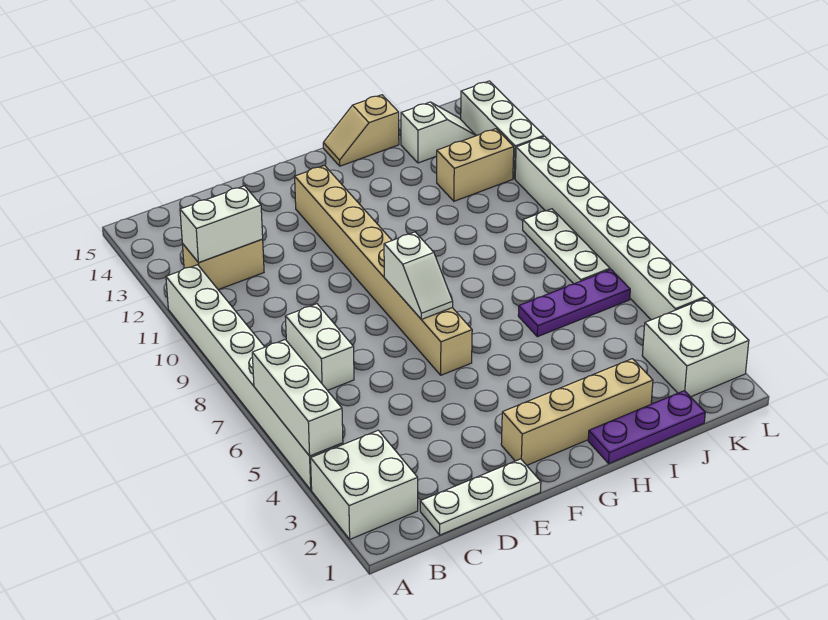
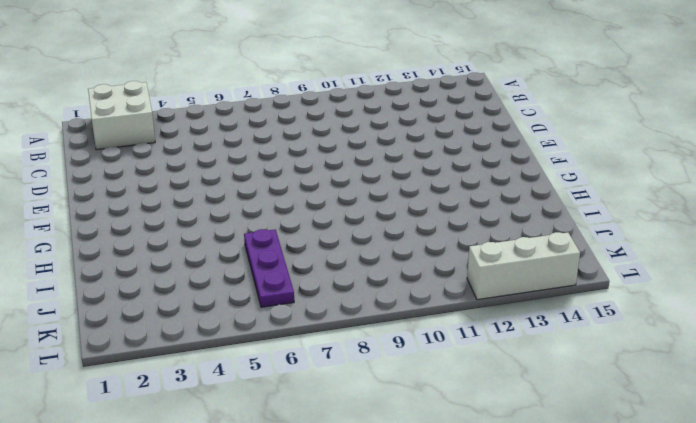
none -> white 1x8 brick [166,265,343,490]
none -> tan 1x2 brick [182,239,264,290]
none -> white 1x3 plate [420,459,541,535]

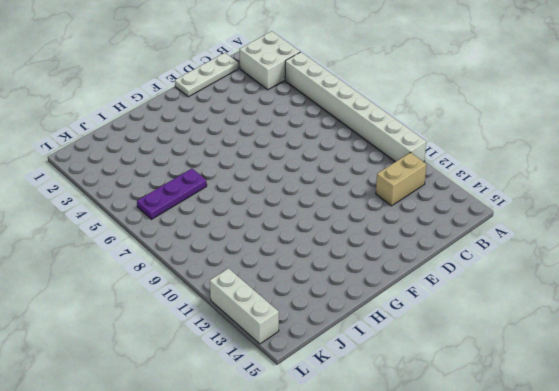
none -> white 1x2 brick [285,304,354,390]
none -> tan 1x4 brick [501,359,653,465]
none -> tan 1x8 brick [295,165,472,375]

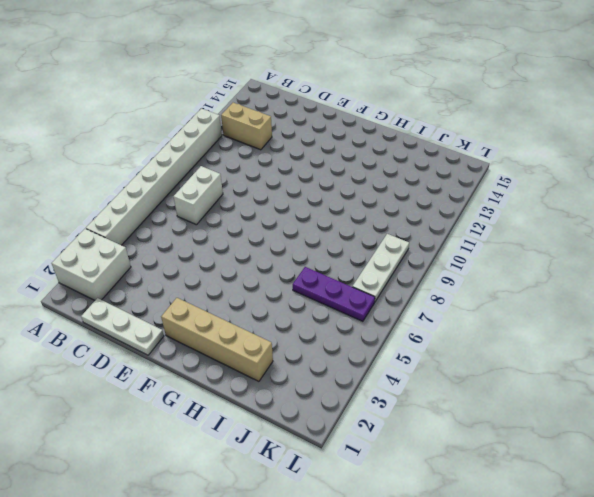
none -> tan 1x8 brick [295,165,472,375]
none -> purple 1x3 plate [588,391,705,463]
none -> tan 1x2 slope [323,95,399,166]

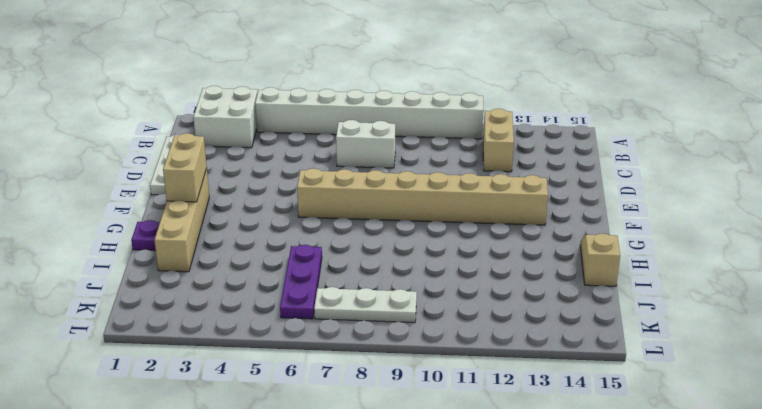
tan 1x2 brick [163,133,207,202] -> tan 1x2 brick moved to [436,129,514,201]
purple 1x1 plate [131,220,160,251] -> purple 1x3 plate [588,391,705,463]
none -> white 1x2 slope [401,102,476,163]
none -> white 2x2 brick [642,298,749,397]
none -> white 1x8 brick [515,136,705,320]

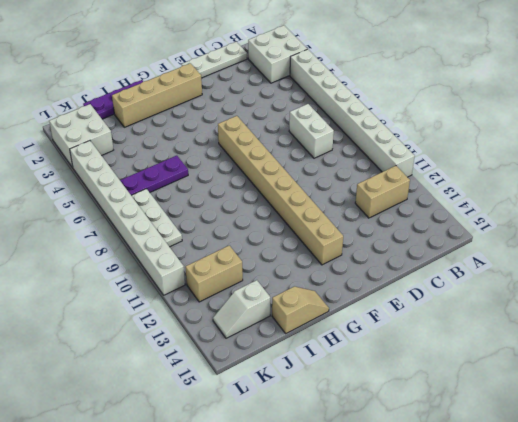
none -> white 1x3 brick [461,81,544,179]
none -> white 1x3 brick [252,340,343,456]
none -> white 1x2 brick [180,186,263,263]

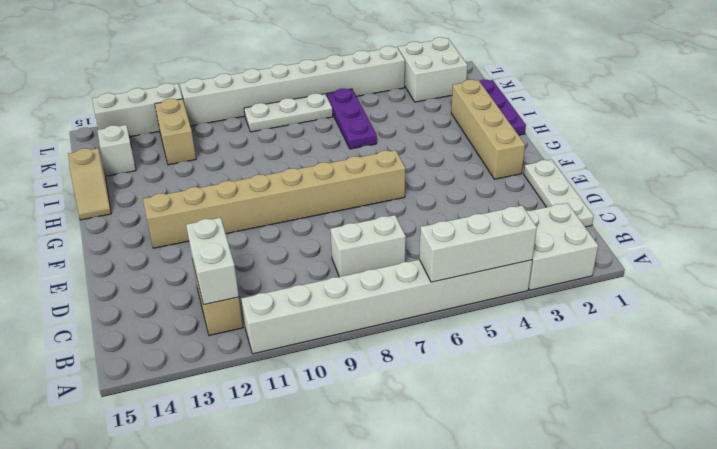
none -> white 1x2 slope [384,232,453,319]

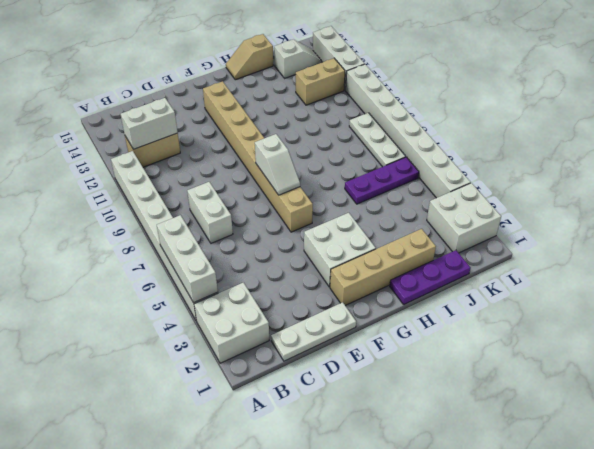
white 2x2 brick [304,213,376,287] -> none

